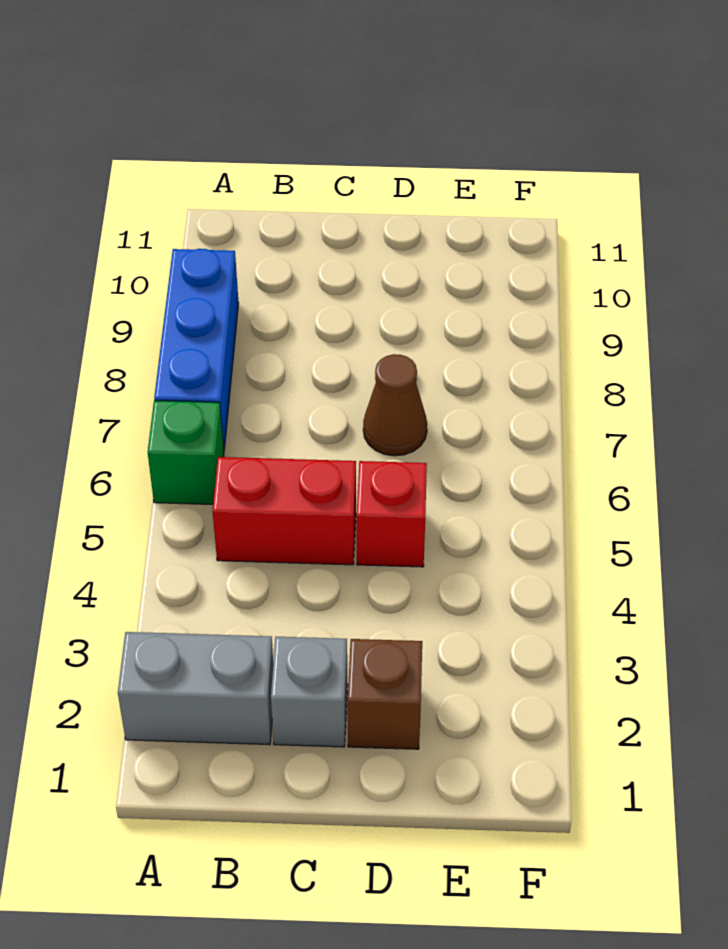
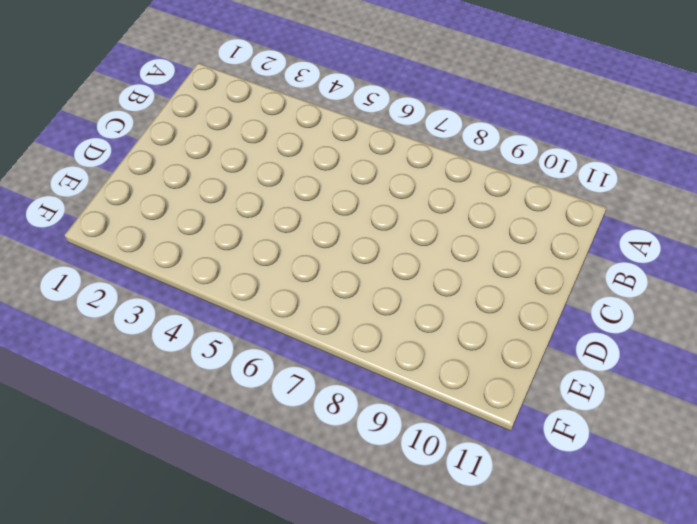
none -> grey 1x2 brick [118,632,273,745]
none -> green 1x1 brick [148,400,224,504]

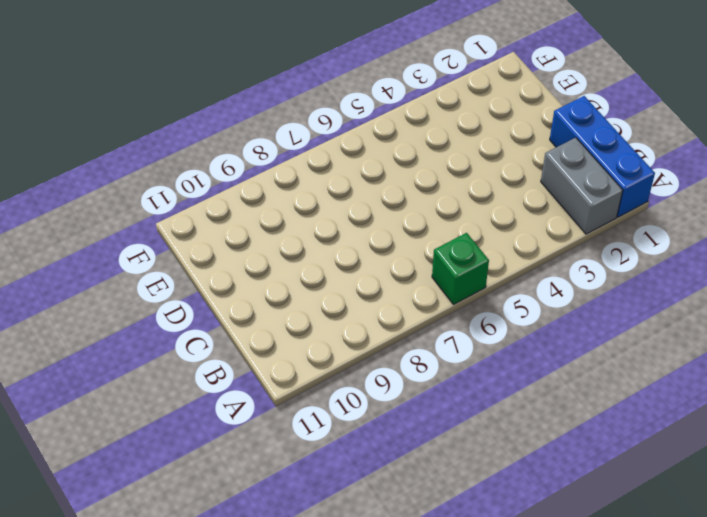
blue 1x3 brick [550,96,655,217] -> blue 1x3 brick turned to [154,249,239,448]
none -> red 1x2 brick [212,457,356,565]
none -> grey 1x1 brick [271,637,348,747]

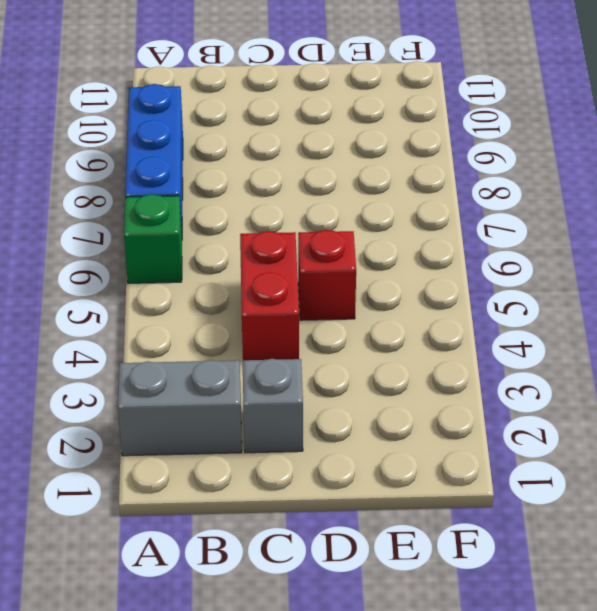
red 1x2 brick [240,231,299,360] -> red 1x2 brick turned to [212,457,356,565]
none -> brown 1x1 brick [348,639,422,749]
none -> brown 1x1 cone [363,354,427,456]

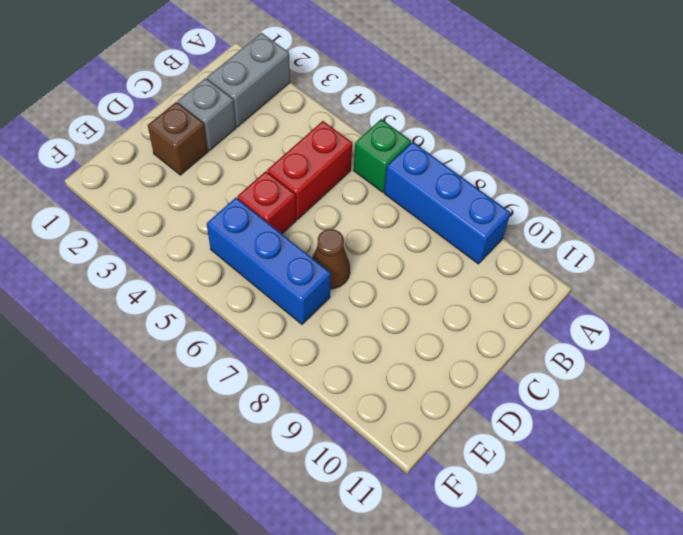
blue 1x3 brick [207,198,331,324] -> none

